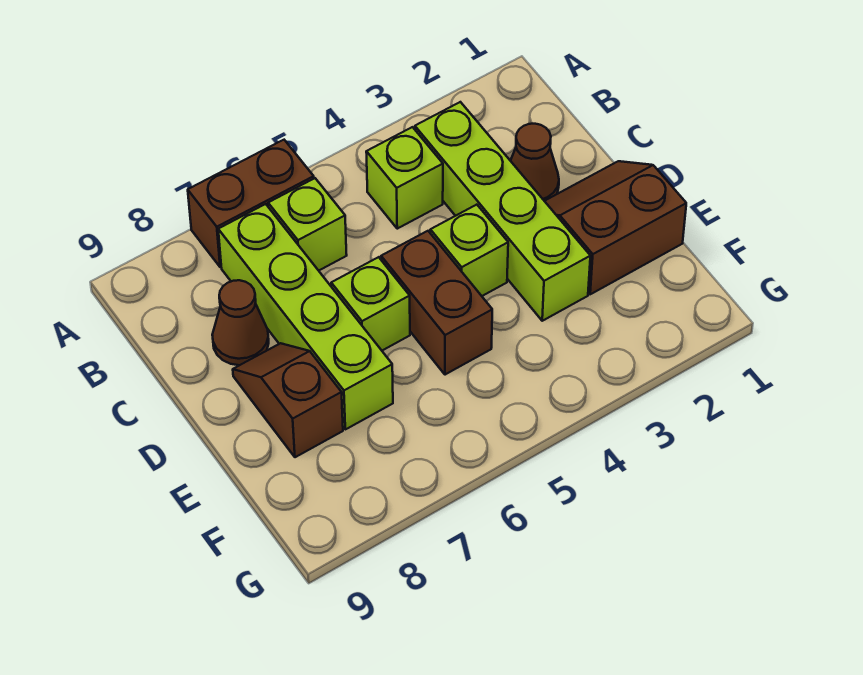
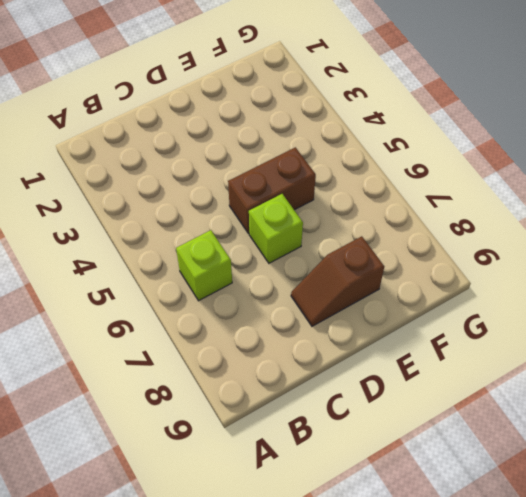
none -> brown 1x2 brick [188,140,314,267]
none -> lime 1x4 brick [415,102,590,321]
none -> lime 1x1 brick [366,127,443,229]

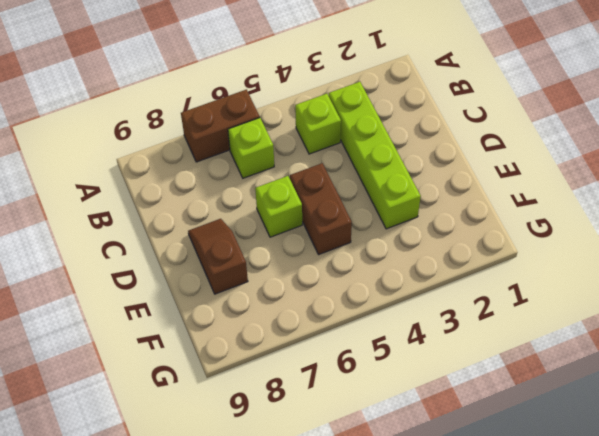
none -> lime 1x4 brick [218,204,393,429]
none -> brown 1x1 cone [511,124,559,201]
none -> brown 1x1 cone [212,280,269,365]

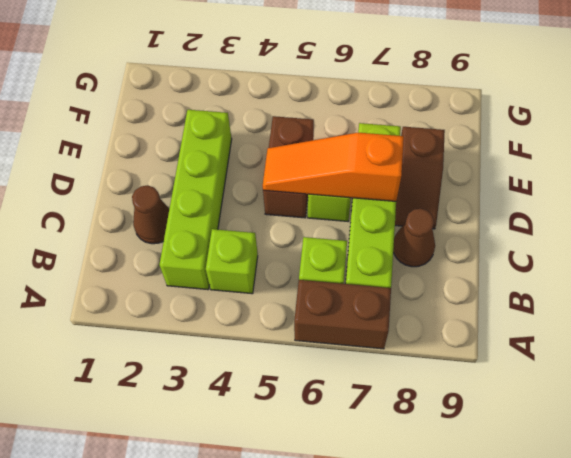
orange 1x3 slope [263,133,404,201] -> none
none -> brown 2x2 slope [545,161,686,294]
none -> lime 1x1 brick [430,205,508,296]

